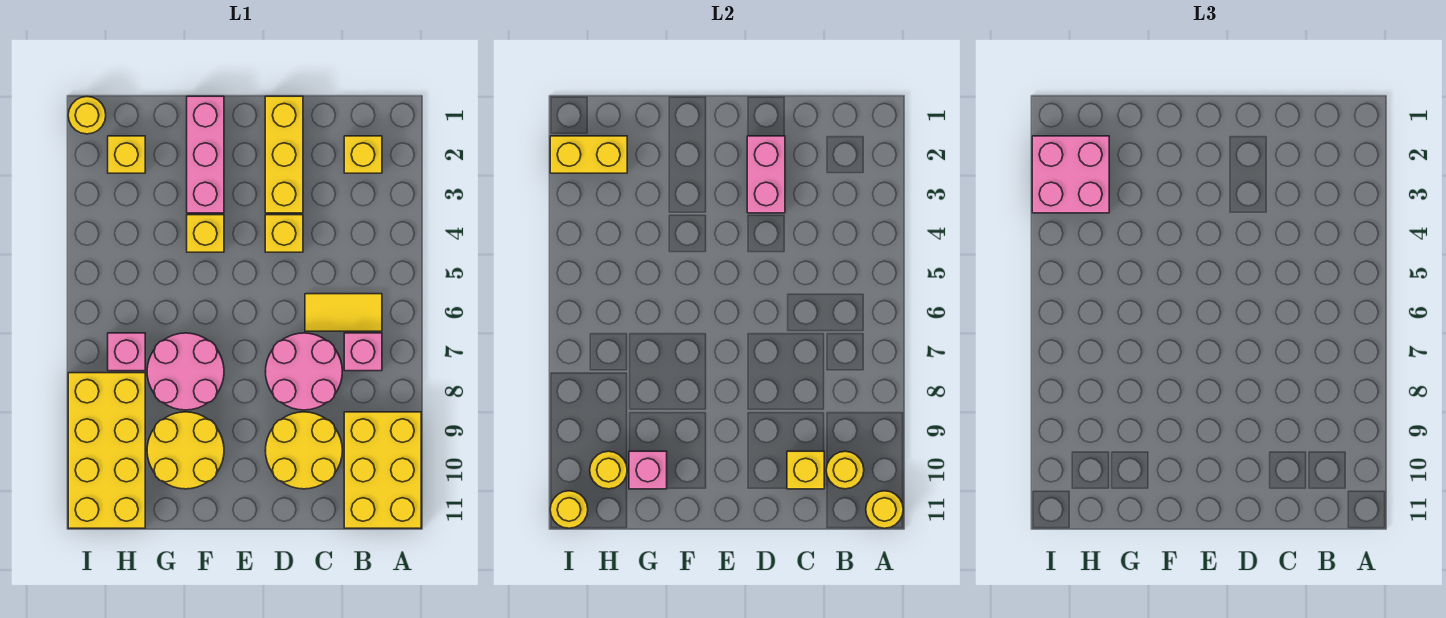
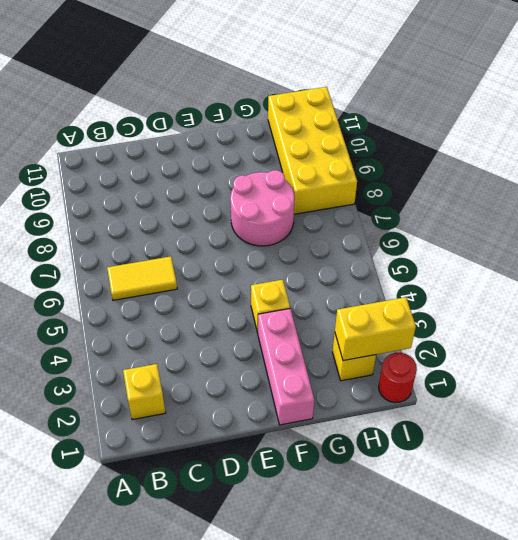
red 1x1 round brick [379,353,417,403] -> yellow 1x1 round brick [68,97,106,134]
none -> yellow 2x3 brick [344,412,421,528]
none -> pink 1x1 brick [344,333,382,371]
none -> pink 2x2 round brick [265,333,342,410]

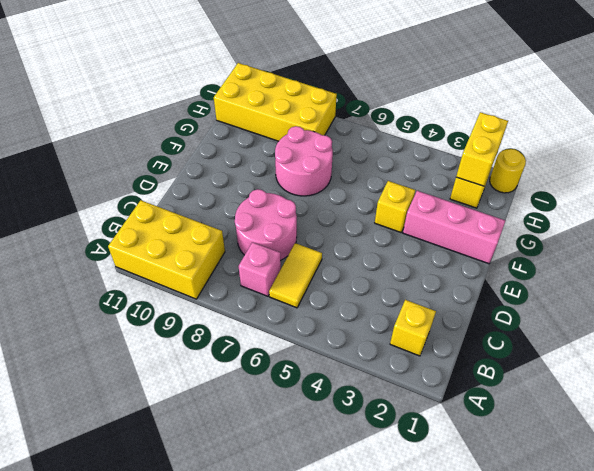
none -> yellow 2x2 round brick [265,412,342,489]
none -> yellow 1x3 brick [265,96,303,213]
none -> yellow 1x1 brick [265,215,303,252]

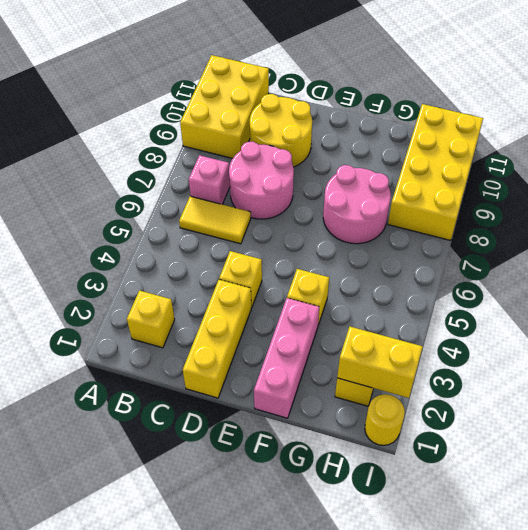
none -> yellow 2x2 round brick [147,412,224,489]
none -> pink 1x1 brick [108,333,145,371]
none -> yellow 1x1 round brick [866,491,903,528]

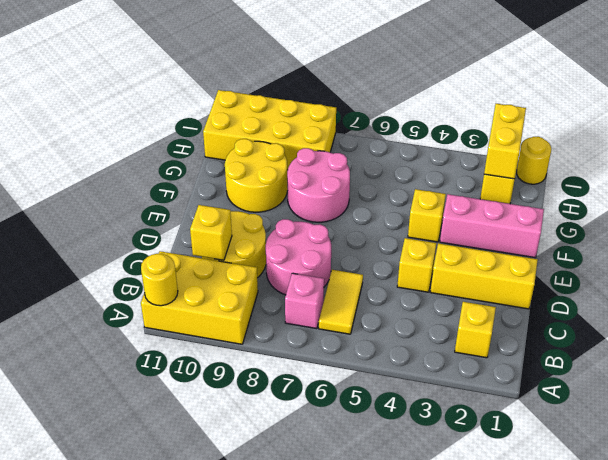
none -> pink 1x1 brick [108,333,145,371]
none -> yellow 1x1 round brick [826,451,864,489]
none -> pink 1x2 brick [747,136,785,213]

